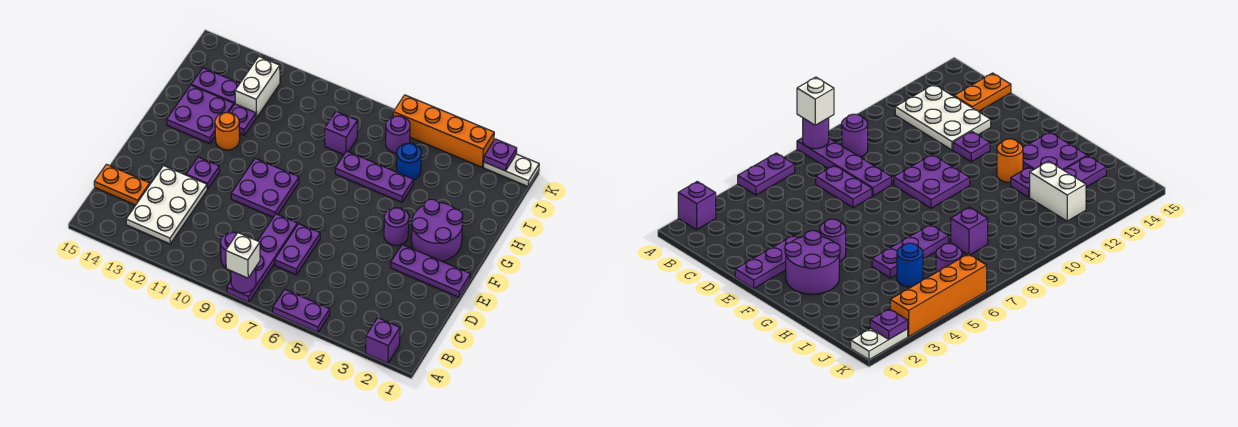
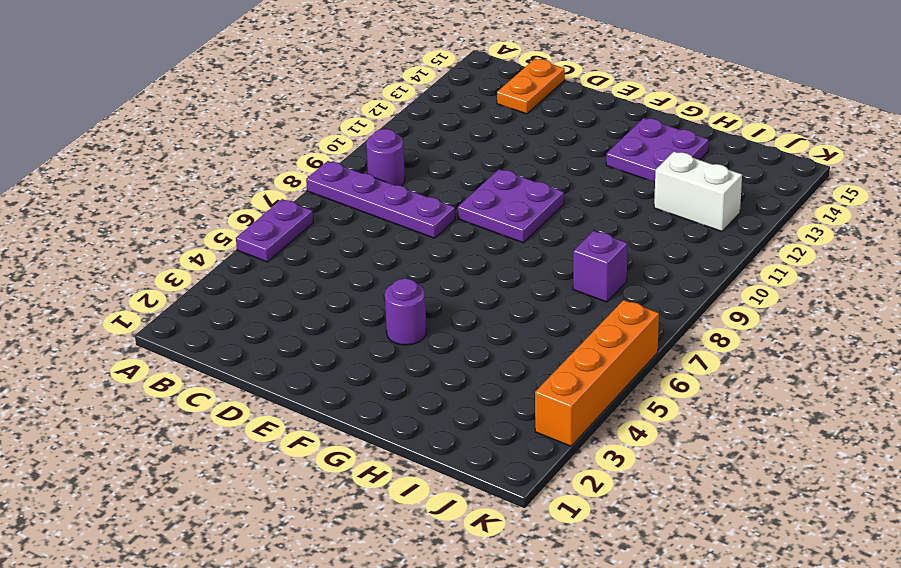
none -> purple 1x1 brick [366,318,400,363]
none -> white 2x3 plate [126,166,207,244]
none -> purple 1x2 plate [275,224,320,275]

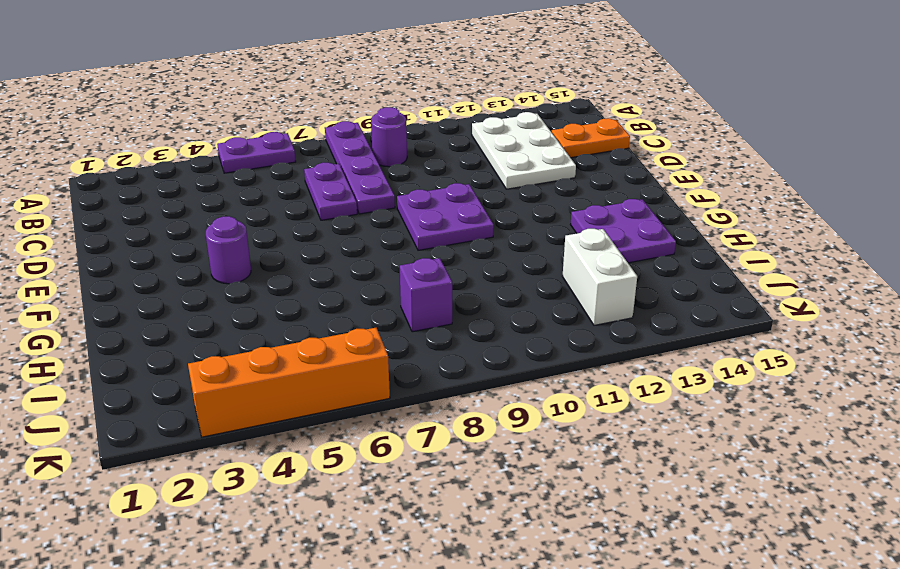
none -> purple 1x1 brick [366,318,400,363]
none -> purple 1x3 plate [391,245,471,297]
none -> purple 1x1 plate [186,157,220,189]

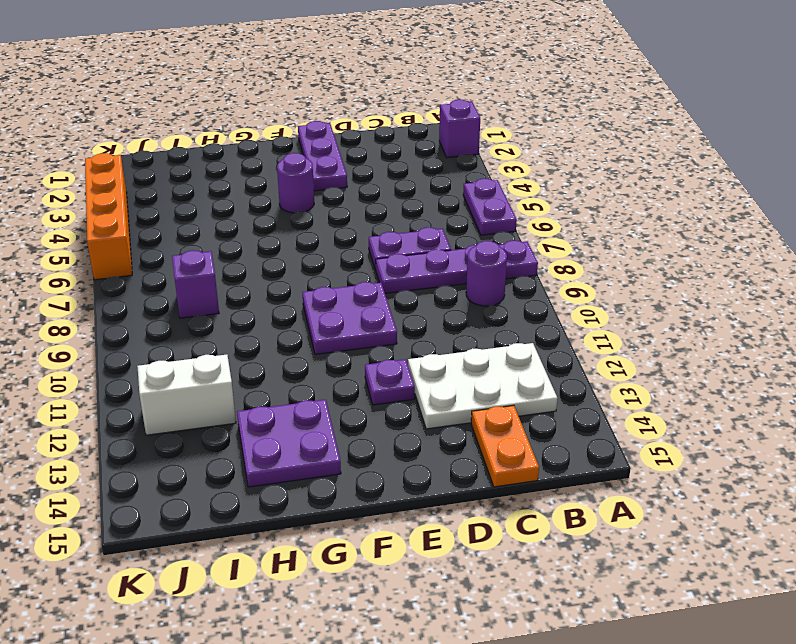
none -> purple 2x2 round brick [411,199,463,261]
none -> orange 1x1 round brick [215,112,240,150]
none -> purple 1x3 plate [335,151,413,202]

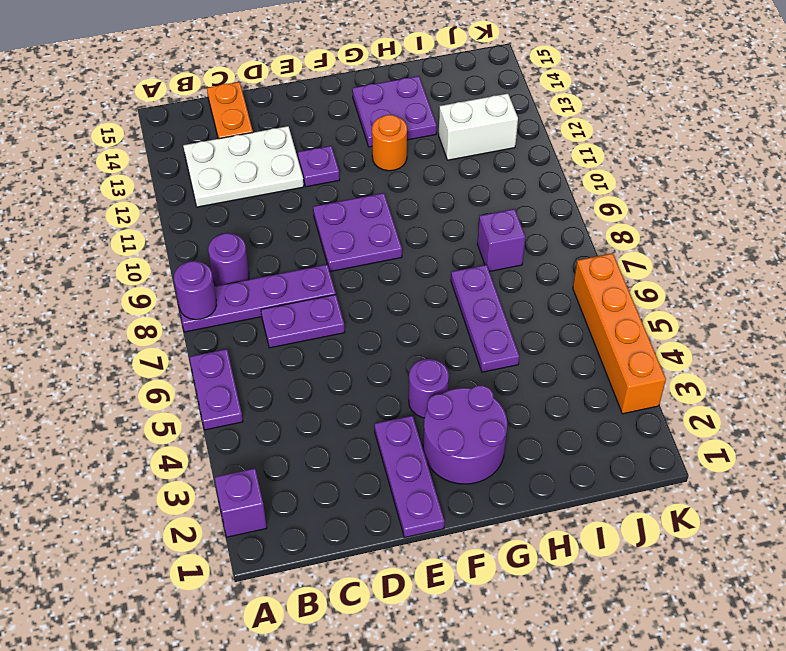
none -> purple 1x1 plate [229,104,256,135]
none -> blue 1x1 round brick [397,143,421,180]
none -> purple 1x2 plate [191,68,240,104]

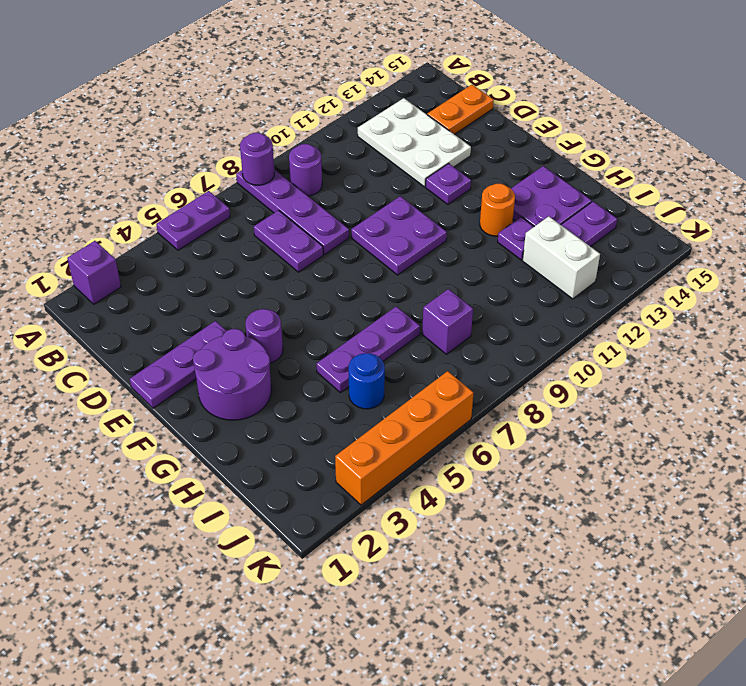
none -> purple 1x1 round brick [386,116,410,153]
none -> white 1x2 plate [484,154,539,186]
none -> purple 1x1 plate [484,139,517,171]

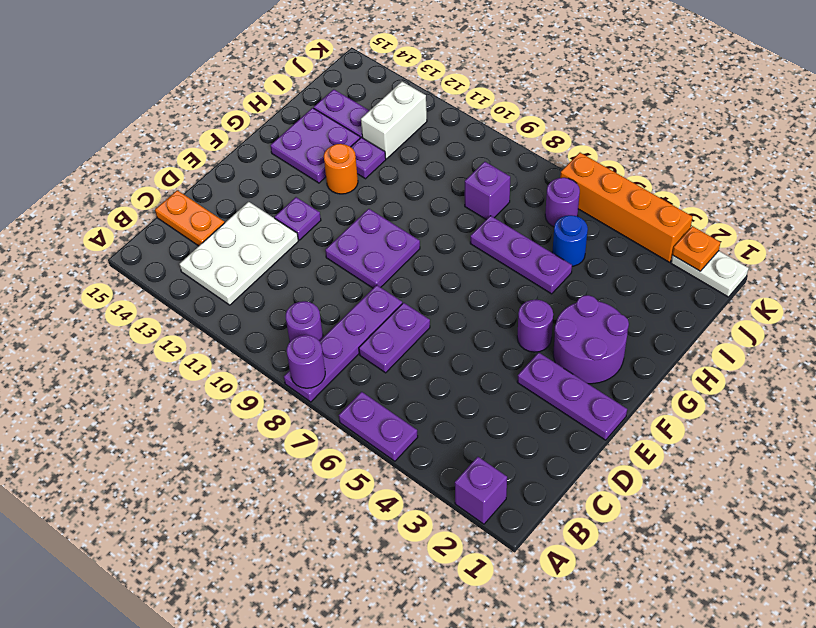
orange 1x1 plate [672,226,720,271] -> purple 1x1 plate [484,139,517,171]
none -> white 1x1 brick [226,233,260,278]

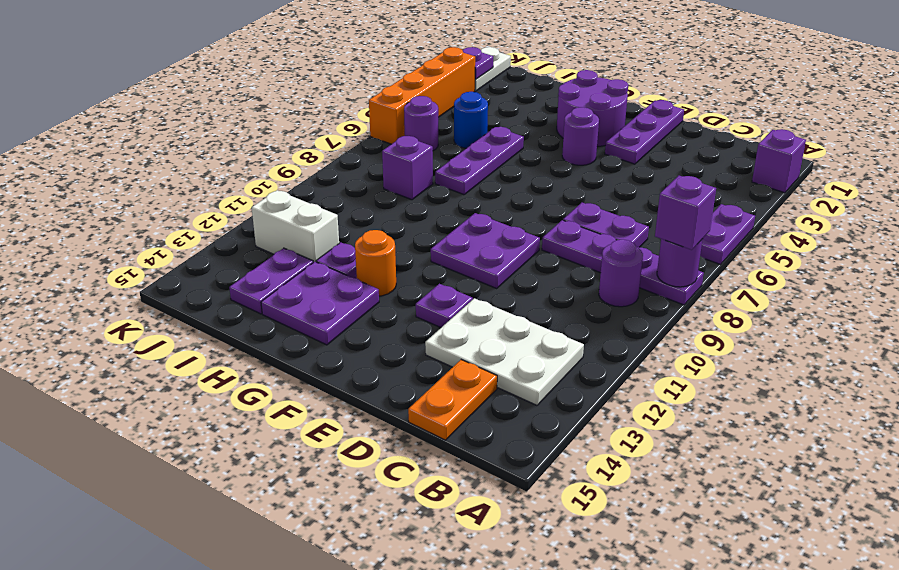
purple 1x1 brick [655,176,716,250] -> white 1x1 brick [226,233,260,278]

